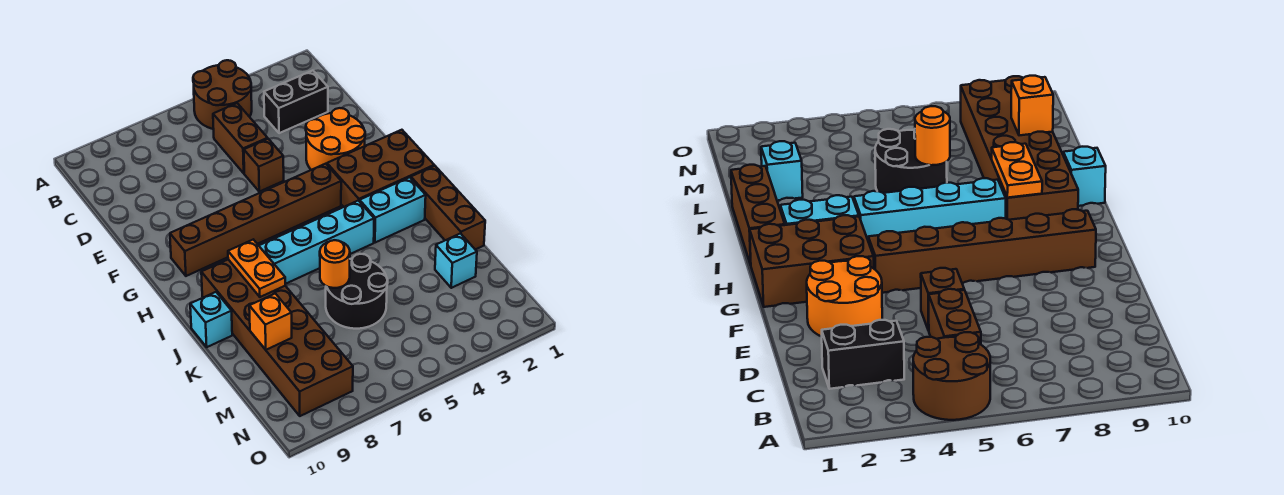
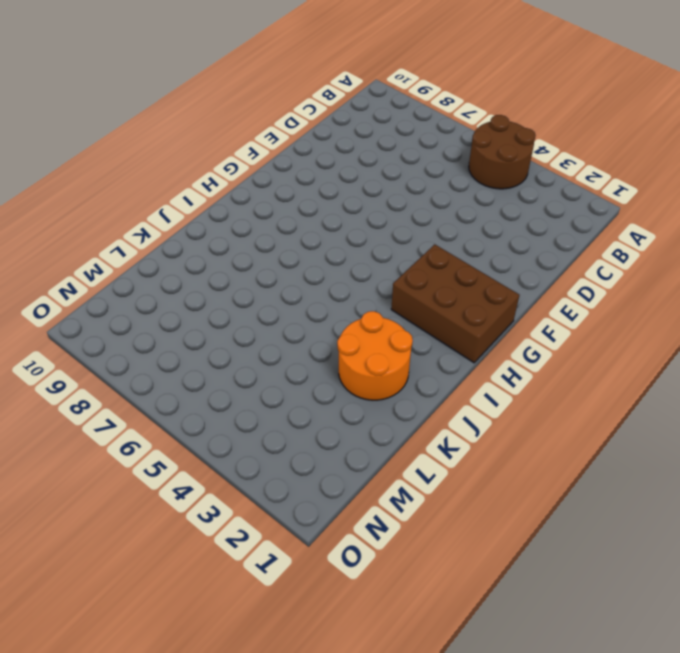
orange 2x2 round brick [337,311,413,400] -> orange 2x2 round brick moved to [306,108,365,170]
none -> black 1x2 brick [264,71,328,133]
none -> brown 1x2 brick [213,103,268,173]
none -> brown 1x1 brick [244,139,284,192]

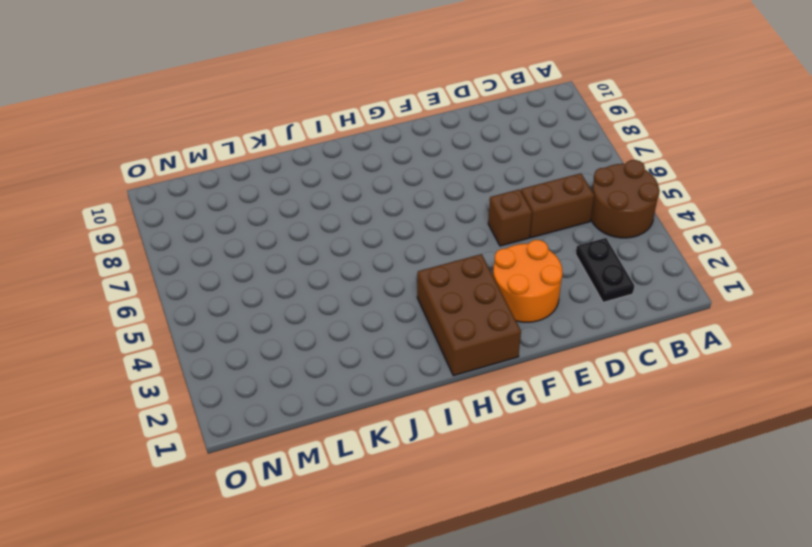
black 1x2 plate [576,238,634,302] -> black 1x2 brick [264,71,328,133]
none -> brown 1x6 brick [170,164,341,276]
none -> brown 1x3 brick [411,166,485,250]
none -> cyan 1x2 brick [360,177,426,243]

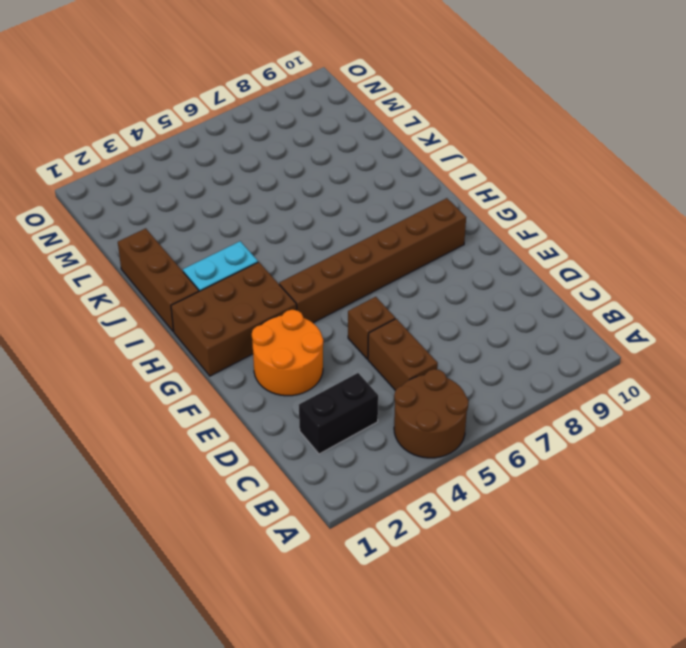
none -> cyan 1x4 brick [259,201,374,284]
none -> brown 2x6 brick [201,259,353,416]
none -> cyan 1x1 brick [190,292,232,347]

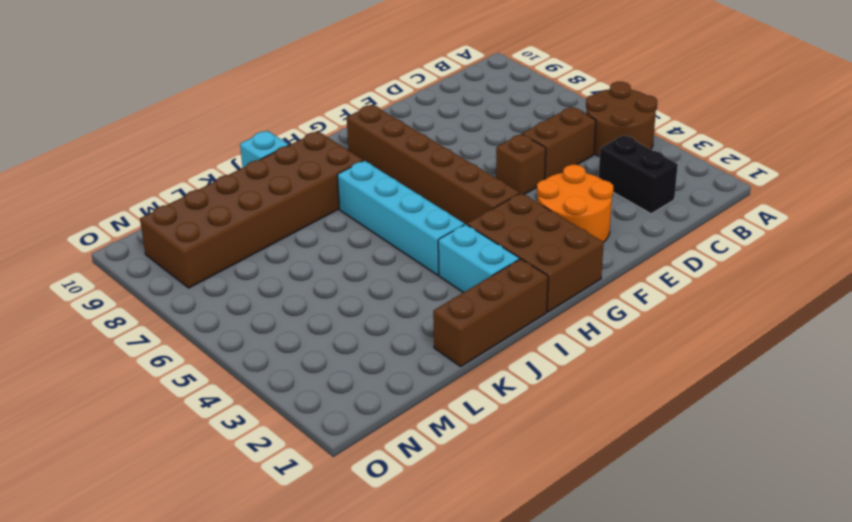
none -> black 2x2 round brick [326,254,388,329]
none -> cyan 1x1 brick [435,234,477,288]
none -> orange 1x2 plate [228,240,285,297]

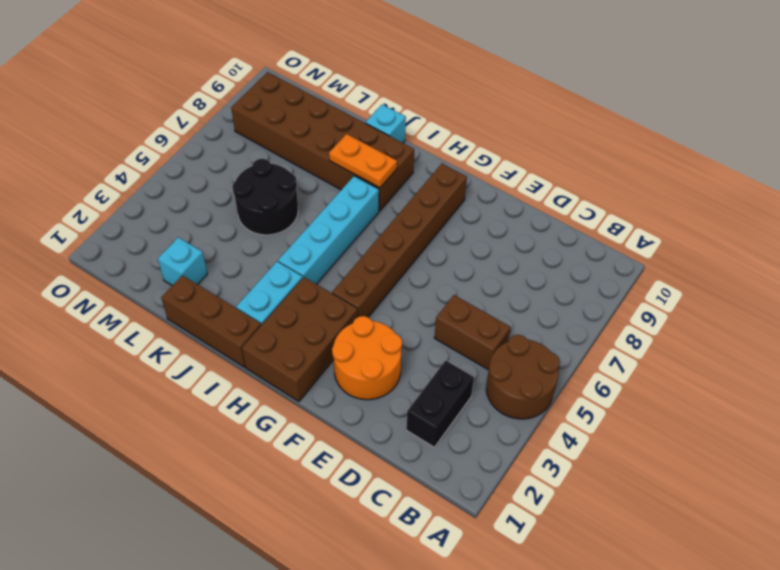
none -> brown 1x1 brick [244,139,284,192]
none -> orange 1x1 round brick [320,240,350,288]
none -> orange 1x1 brick [249,294,292,350]

